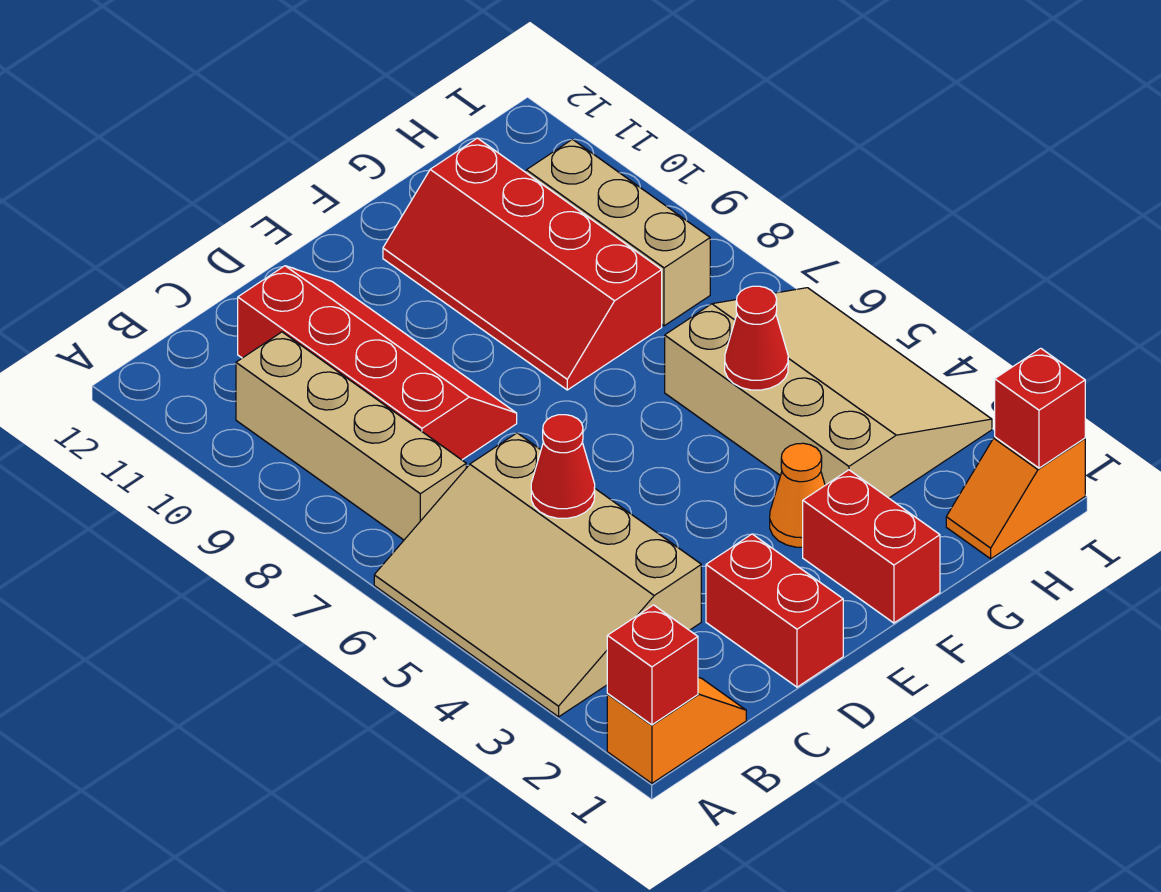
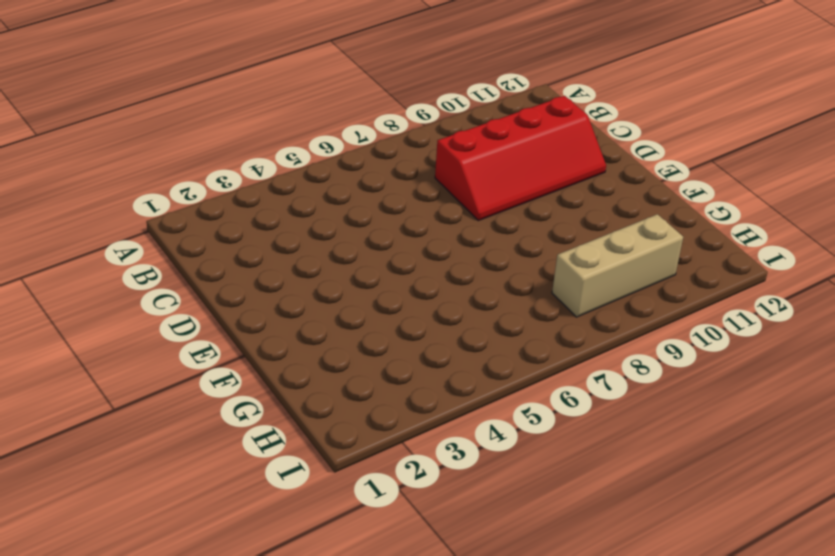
none -> orange 1x2 slope [607,677,746,783]
none -> tan 3x4 slope [374,433,701,717]
none -> tan 1x4 brick [236,332,466,540]

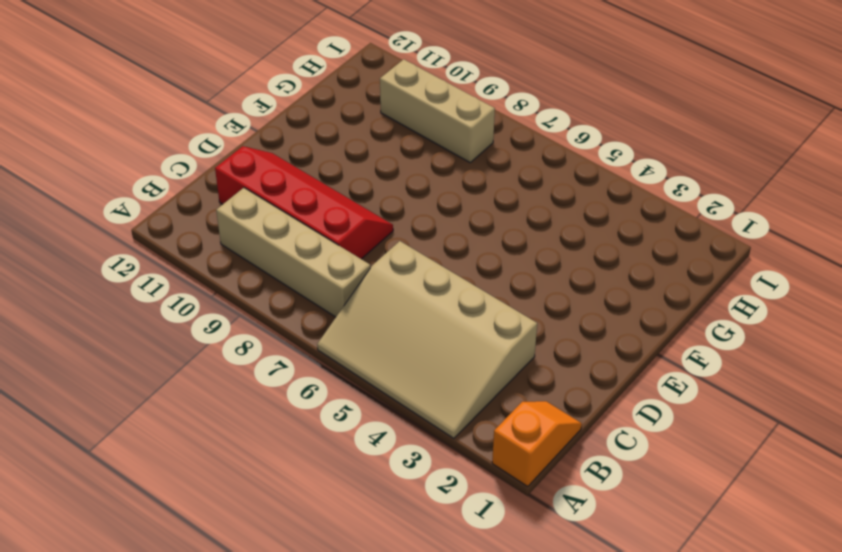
none -> red 1x2 brick [706,534,843,687]
none -> red 1x2 brick [803,470,940,623]
none -> orange 1x1 cone [770,443,825,547]

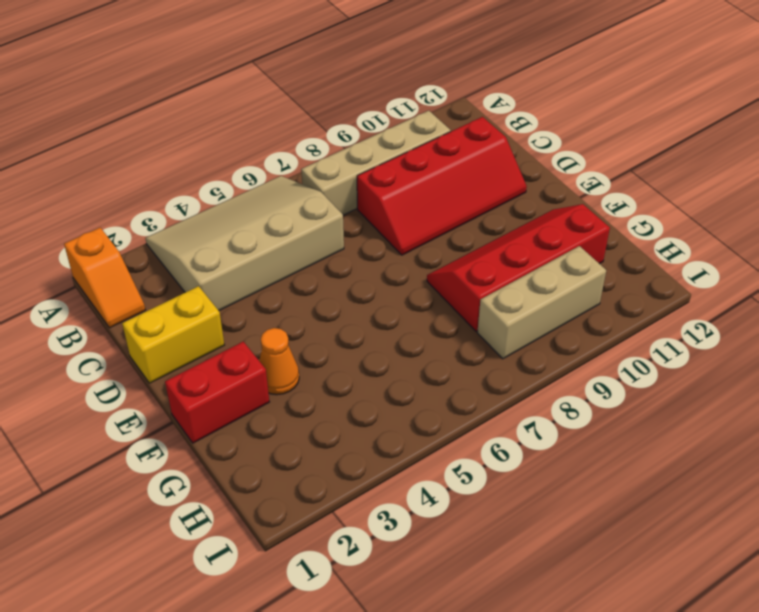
yellow 1x2 brick [122,286,224,383] -> red 1x2 brick [706,534,843,687]
none -> tan 3x4 slope [665,288,992,498]
none -> orange 1x2 slope [946,437,1085,559]
none -> red 1x1 brick [607,605,698,725]

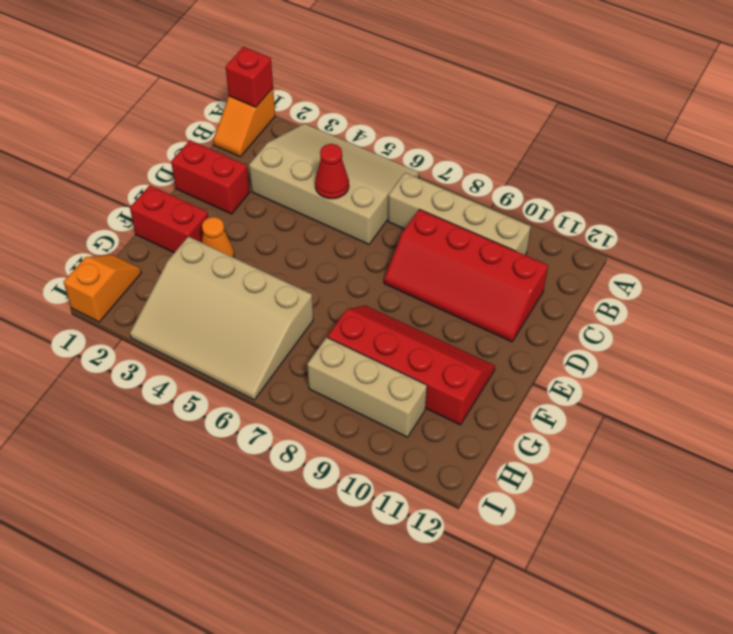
none -> red 1x1 cone [725,286,788,390]
none -> red 1x1 brick [995,348,1085,468]

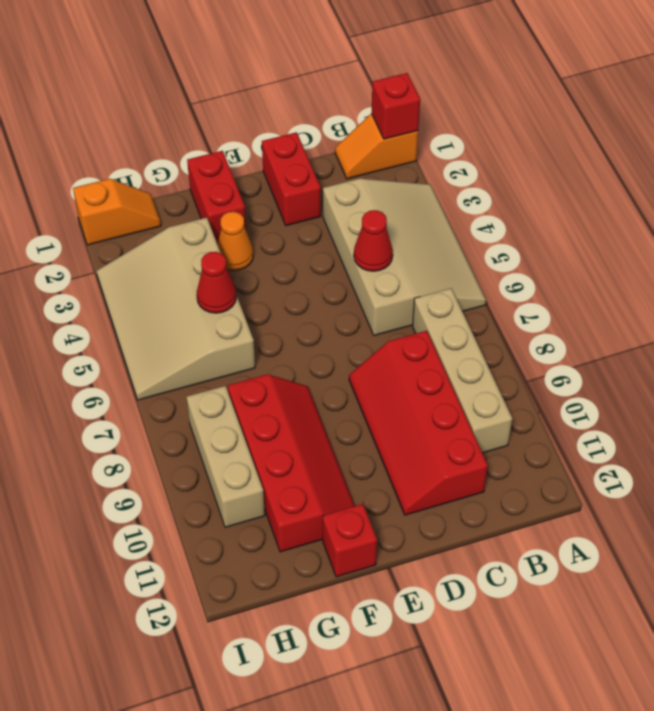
red 1x1 brick [323,504,377,577] -> red 1x1 brick moved to [995,348,1085,468]

